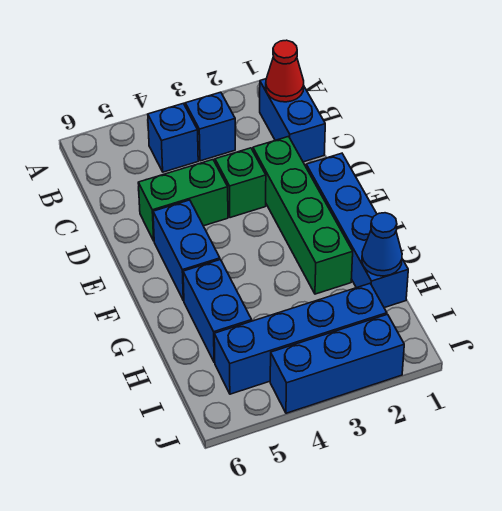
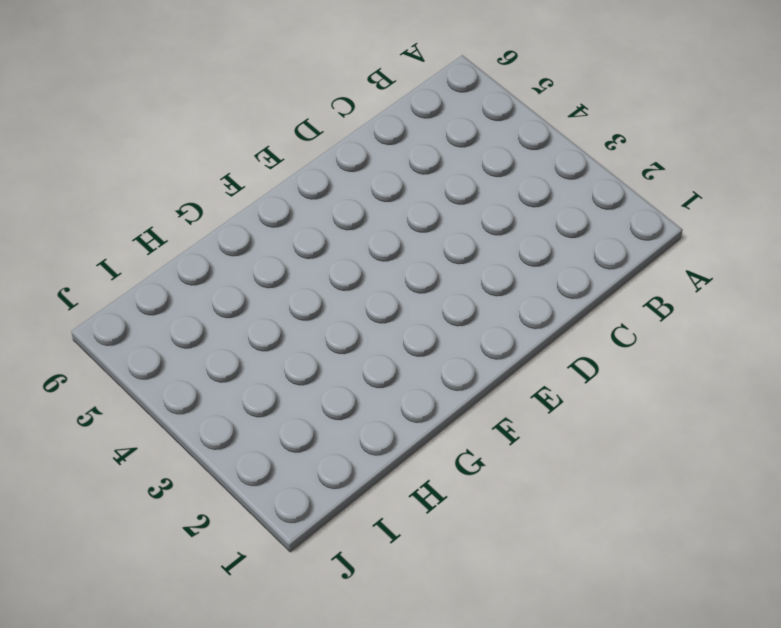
none -> blue 1x2 brick [260,79,325,162]
none -> blue 1x1 brick [185,92,235,161]
none -> blue 1x1 brick [148,103,198,172]

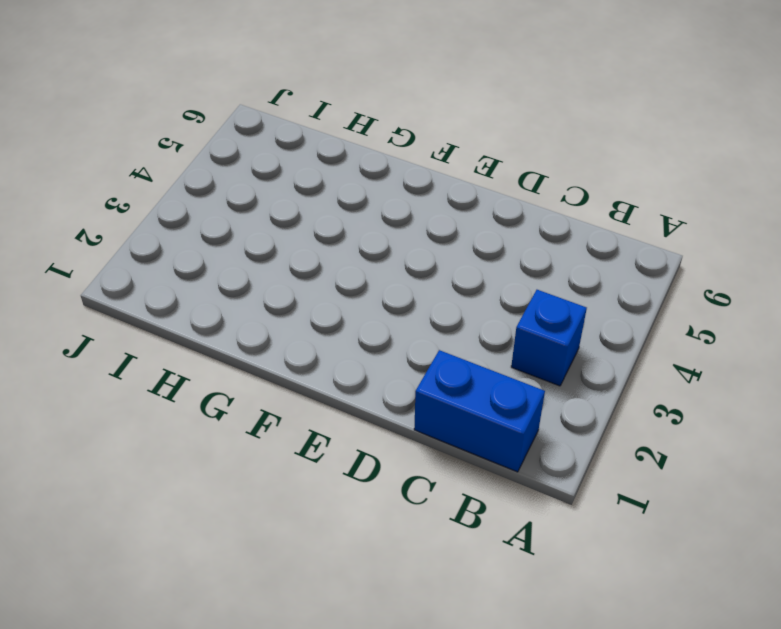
none -> blue 1x1 brick [148,103,198,172]
none -> green 1x4 brick [253,136,353,294]
none -> green 1x1 brick [215,148,266,218]

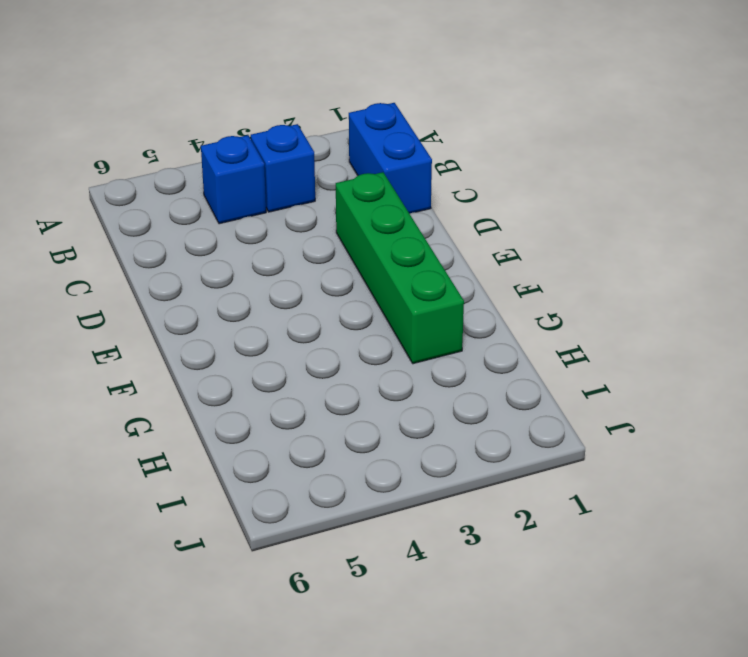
none -> green 1x1 brick [215,148,266,218]
none -> green 1x2 brick [138,160,228,241]
none -> blue 1x4 brick [306,153,408,308]

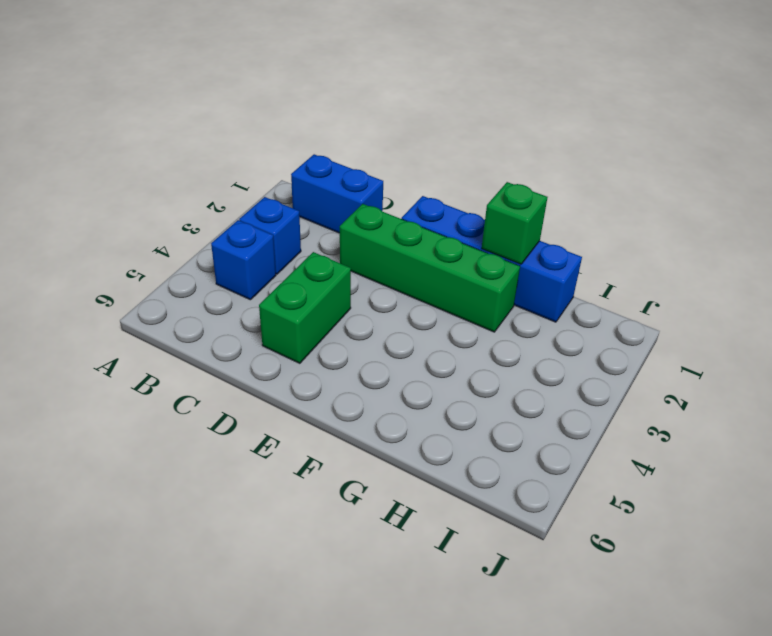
green 1x1 brick [482,182,548,264] -> green 1x1 brick moved to [215,148,266,218]
none -> blue 1x2 brick [153,200,220,301]
none -> blue 1x2 brick [183,260,252,363]
none -> blue 1x4 brick [214,284,387,394]

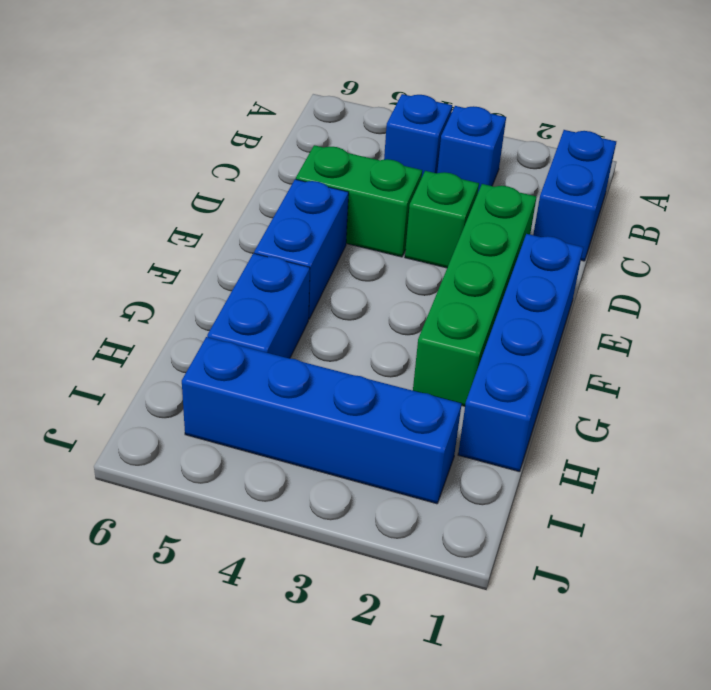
none -> blue 1x3 brick [270,314,404,413]
none -> red 1x1 cone [266,40,304,102]
none -> blue 1x1 cone [362,213,402,276]

